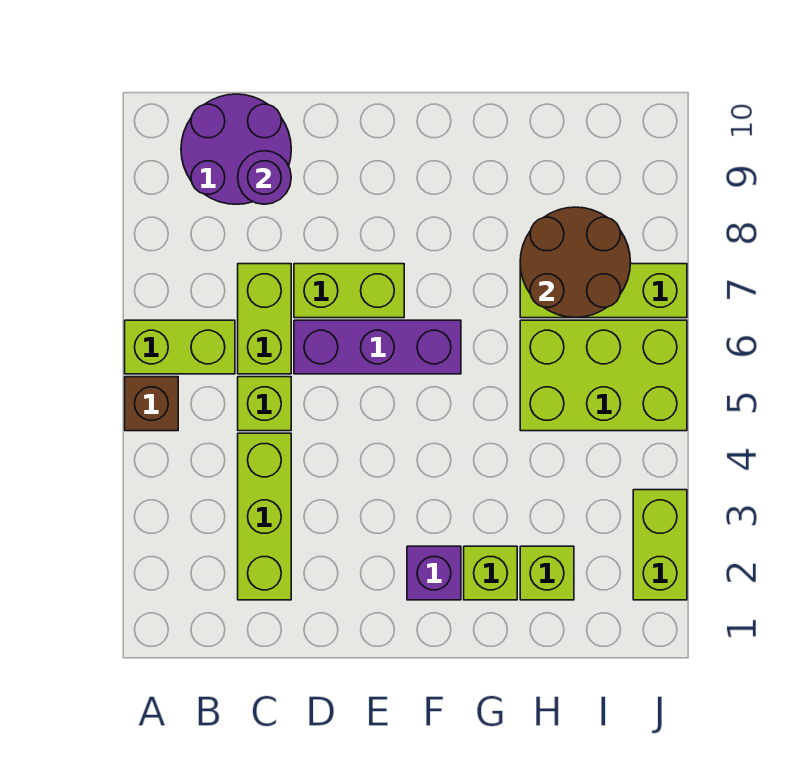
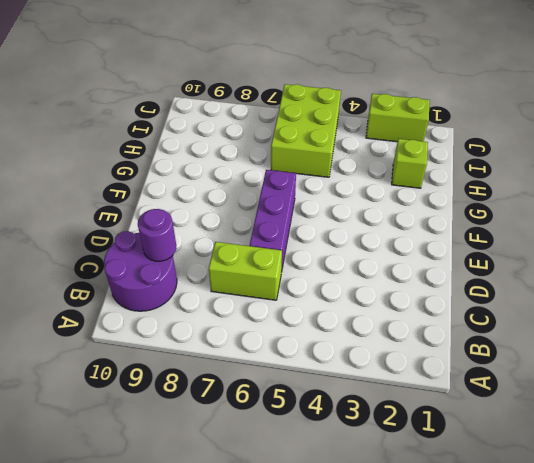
none -> brown 1x1 brick [125,377,178,431]
none -> lime 1x2 brick [125,320,235,374]
none -> lime 1x3 brick [238,433,291,600]

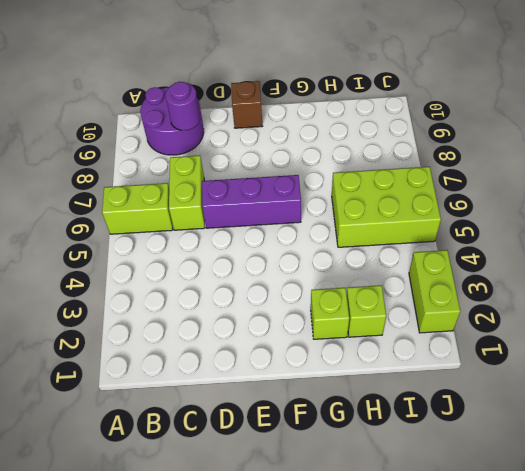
brown 1x1 brick [231,81,262,128] -> brown 1x1 brick moved to [125,377,178,431]
none -> lime 1x3 brick [238,433,291,600]
none -> lime 1x1 brick [238,377,291,431]
none -> lime 1x2 brick [294,264,404,318]

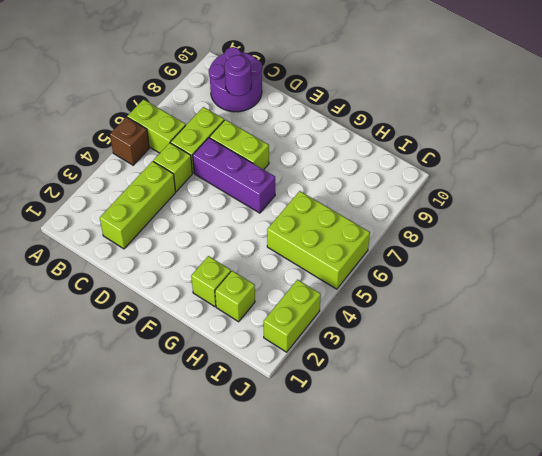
none -> purple 1x1 brick [407,546,461,600]
none -> lime 1x3 brick [520,264,687,318]
none -> brown 2x2 round brick [520,207,631,318]

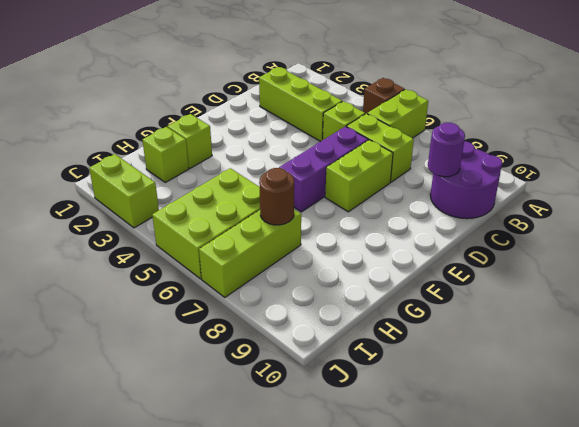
brown 1x1 round brick [259,168,294,225] -> brown 2x2 round brick [520,207,631,318]
none -> purple 1x1 brick [407,546,461,600]

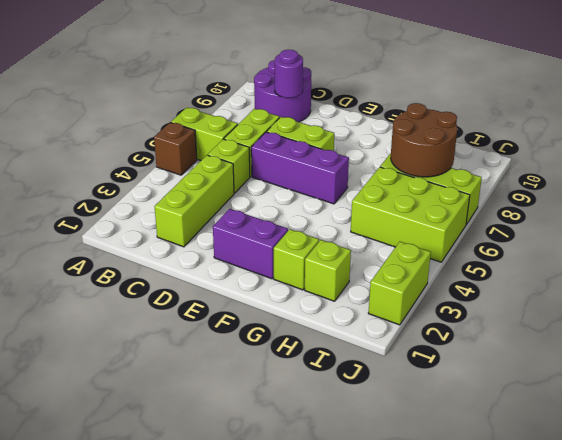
purple 1x2 brick [213,209,288,279] -> purple 1x1 brick [407,546,461,600]

